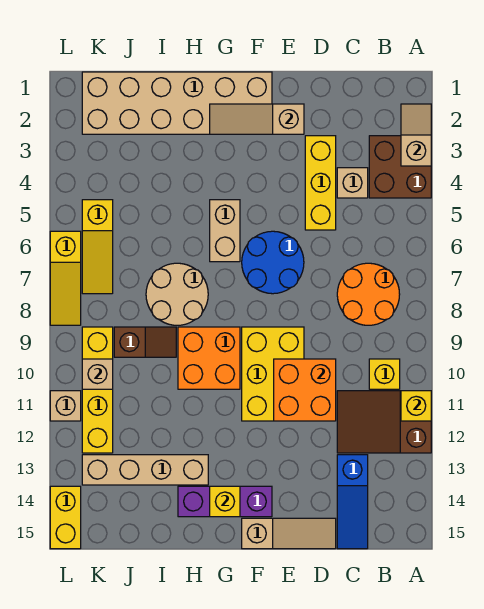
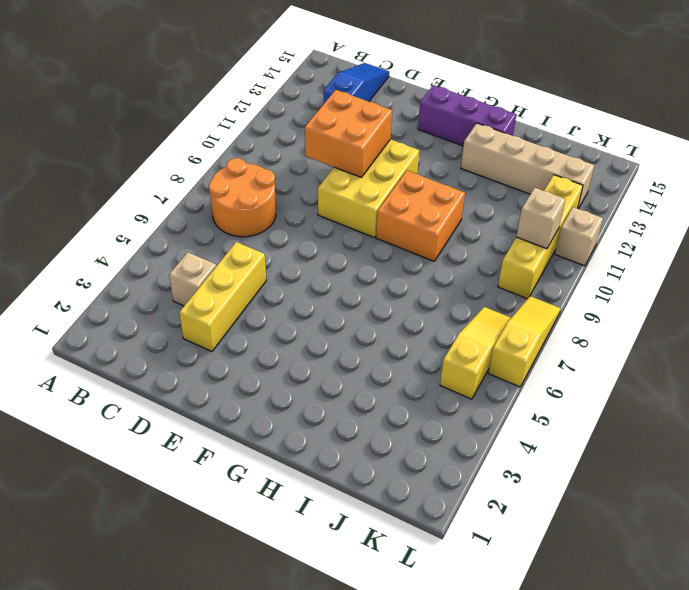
none -> brown 2x2 brick [369,136,431,198]
none -> brown 2x3 slope [337,391,431,453]
none -> yellow 1x1 brick [369,359,400,389]

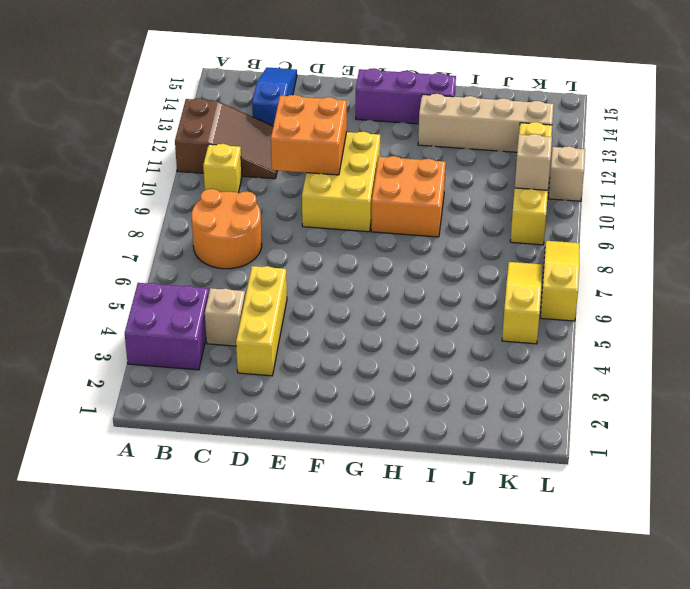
purple 2x2 brick [125,283,209,370] -> brown 2x2 brick [369,136,431,198]
none -> tan 1x3 slope [242,518,336,549]
none -> blue 2x2 round brick [242,231,304,294]
none -> tan 2x6 brick [82,72,272,134]

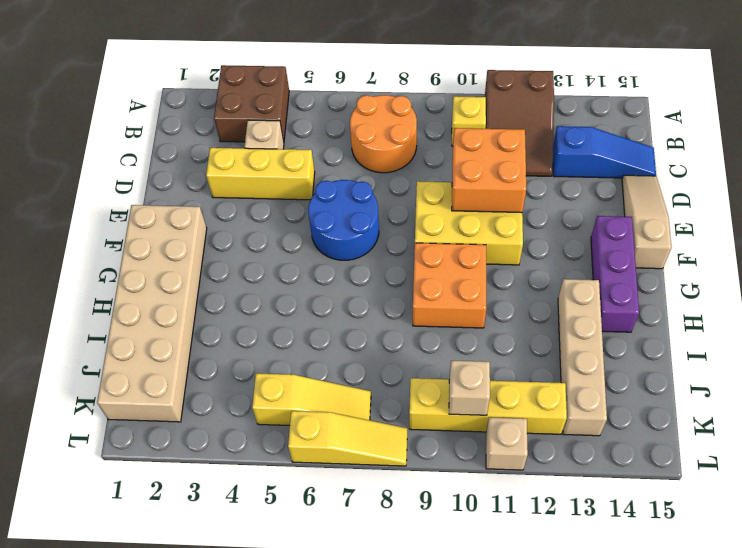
none -> tan 1x2 brick [210,200,240,262]
none -> tan 2x2 round brick [146,263,208,325]
none -> brown 1x2 slope [114,327,176,357]

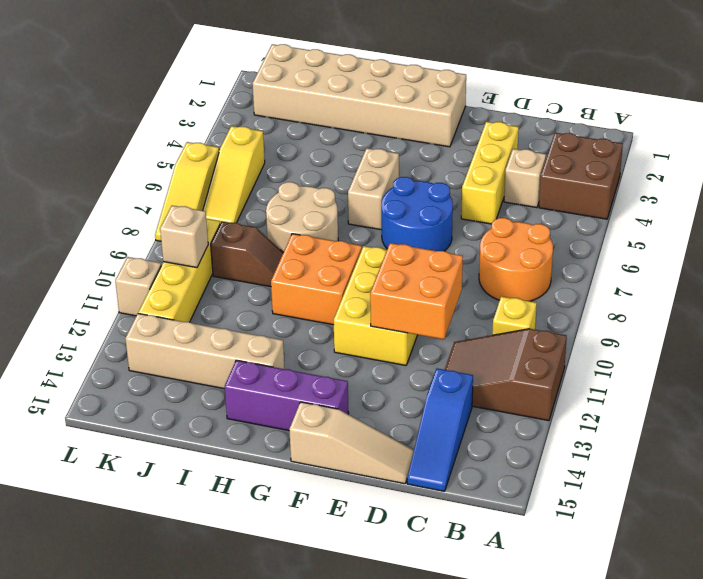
none -> yellow 1x2 brick [50,486,81,549]
none -> tan 1x2 slope [401,104,431,166]
none -> yellow 1x1 brick [401,391,431,421]

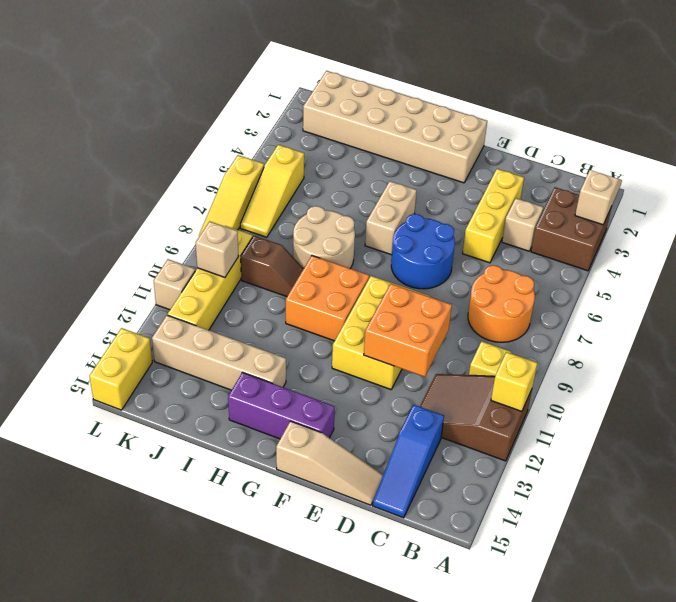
none -> tan 1x3 slope [210,104,304,134]
none -> yellow 1x1 brick [210,486,240,517]

